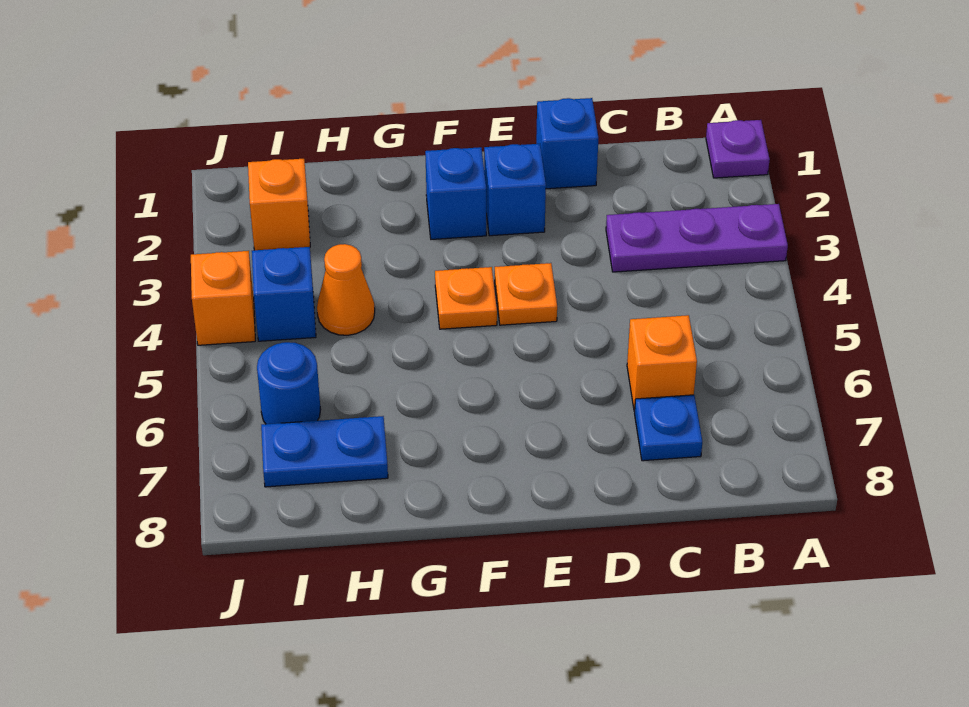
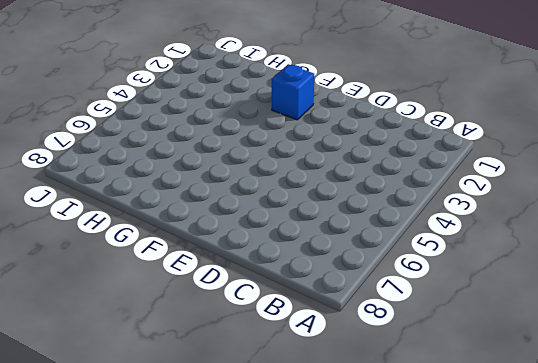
none -> purple 1x1 plate [706,120,770,178]
none -> purple 1x3 plate [606,204,788,272]
none -> orange 1x1 brick [627,315,697,411]

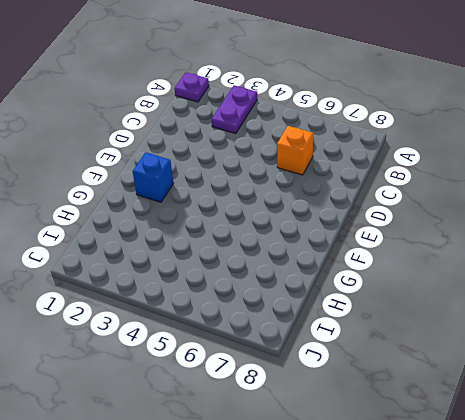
purple 1x2 plate [212,85,257,134] -> purple 1x3 plate [606,204,788,272]
none -> blue 1x1 plate [635,395,702,461]
none -> blue 1x1 brick [536,98,598,189]
none -> blue 1x1 brick [484,144,546,236]

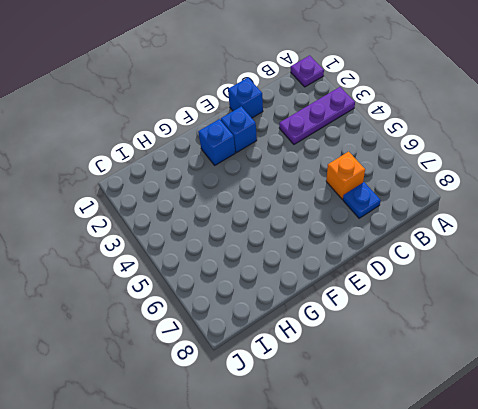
none -> orange 1x1 plate [495,263,557,325]
none -> orange 1x1 plate [435,267,497,329]
none -> orange 1x1 cone [317,244,375,335]

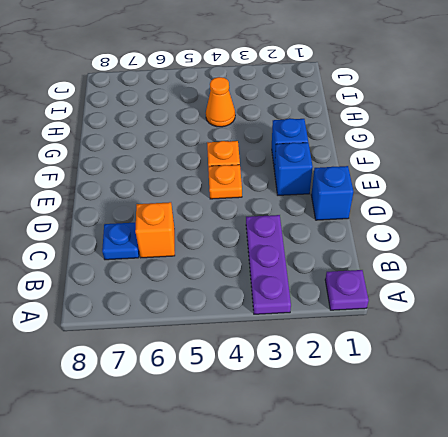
none -> blue 1x2 plate [261,416,388,487]
none -> orange 1x1 brick [248,159,310,250]
none -> blue 1x1 brick [252,247,316,341]

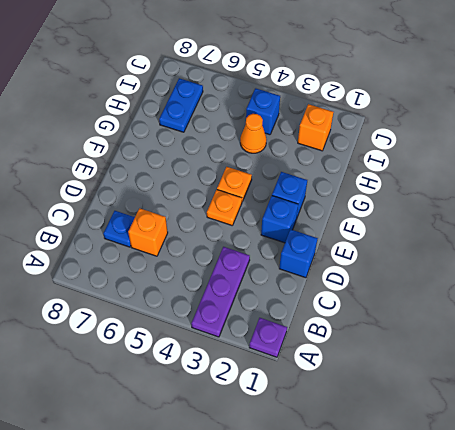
none -> blue 1x1 round brick [257,342,321,424]
none -> orange 1x1 brick [191,251,255,345]

